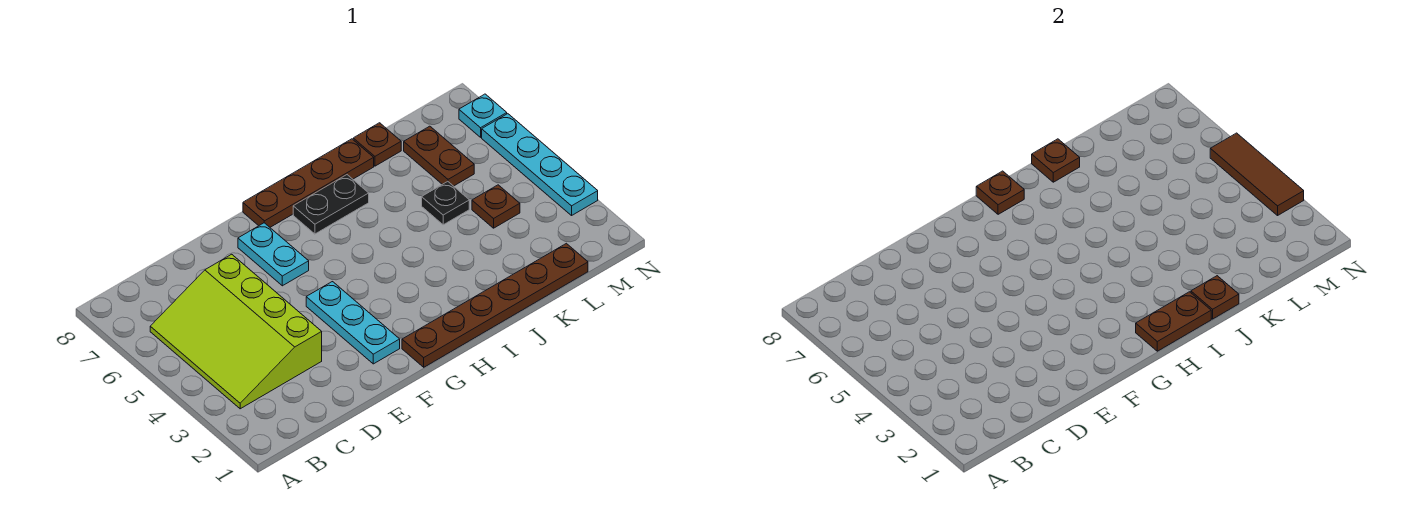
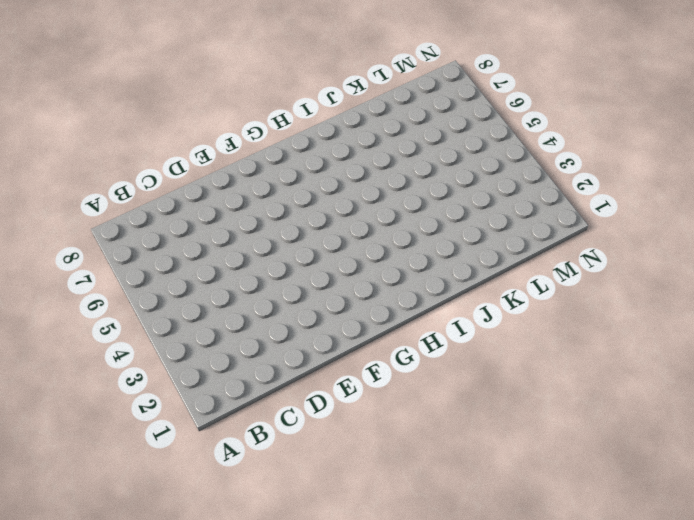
none -> lime 3x4 slope [150,254,322,409]
none -> cyan 1x3 plate [306,282,400,364]
none -> cyan 1x2 plate [238,223,309,286]

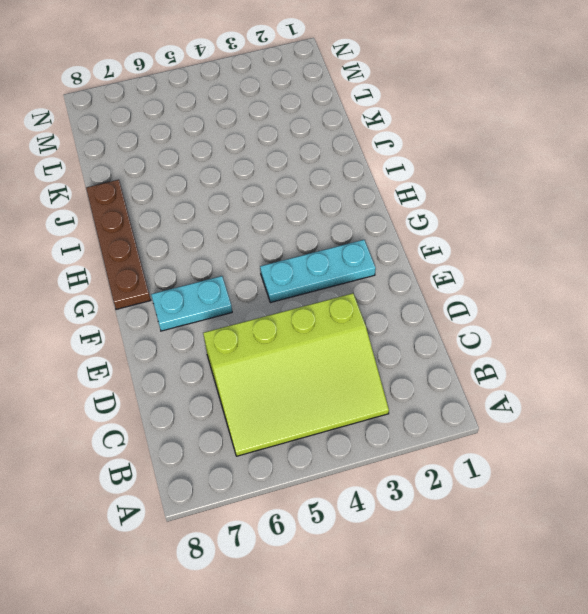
none -> brown 1x6 plate [402,243,588,367]
none -> black 1x2 plate [293,175,369,234]
none -> black 1x1 plate [422,181,469,225]

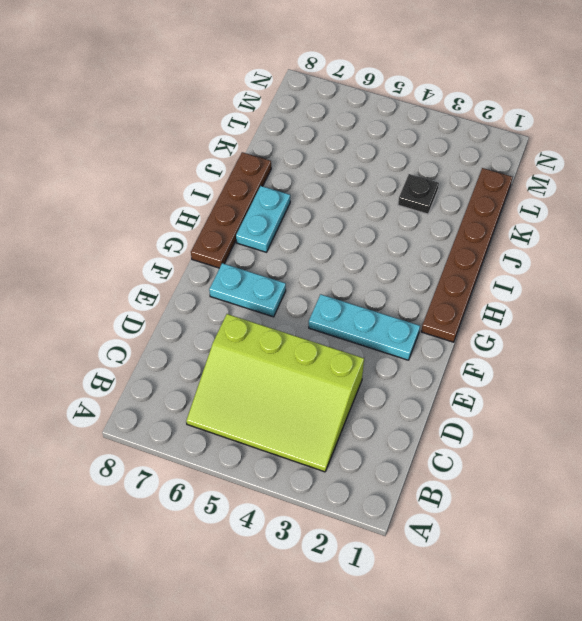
cyan 1x2 plate [236,186,290,252] -> black 1x2 plate [293,175,369,234]
black 1x1 plate [398,174,439,214] -> black 1x1 plate moved to [422,181,469,225]
none -> brown 1x1 plate [353,123,401,166]
none -> brown 1x1 plate [472,185,520,228]
none -> brown 1x2 plate [404,126,474,186]

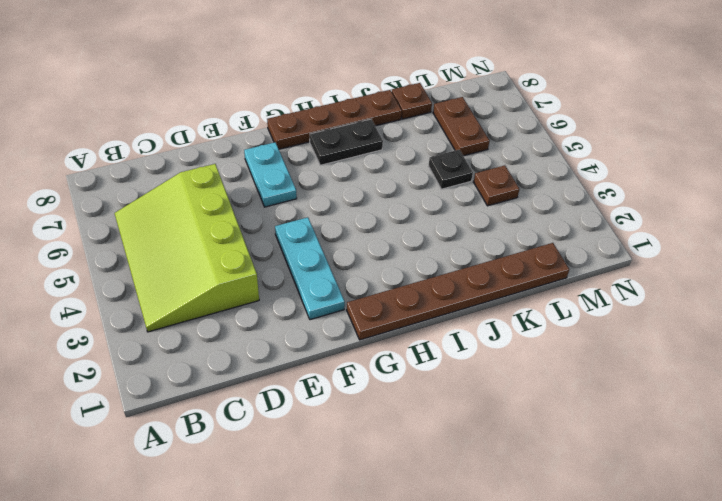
none -> cyan 1x4 plate [482,114,598,215]
none -> cyan 1x1 plate [459,94,507,137]
none -> brown 1x2 plate [1136,292,1211,351]

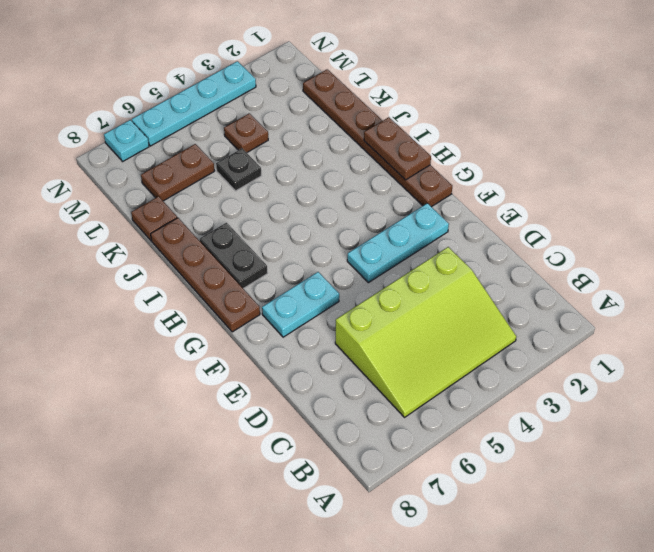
none -> brown 1x1 plate [976,171,1024,214]
none -> brown 1x1 plate [1191,276,1239,319]
none -> brown 1x1 plate [1032,139,1080,182]

